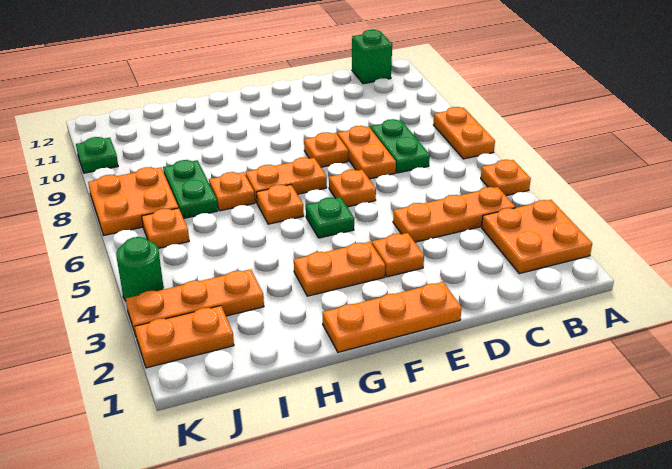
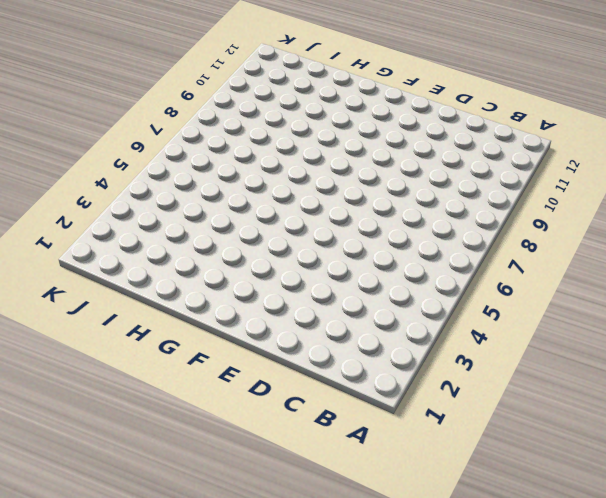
none -> orange 2x2 plate [482,200,592,274]
none -> orange 1x1 plate [481,160,531,196]
none -> orange 1x2 plate [434,107,495,159]

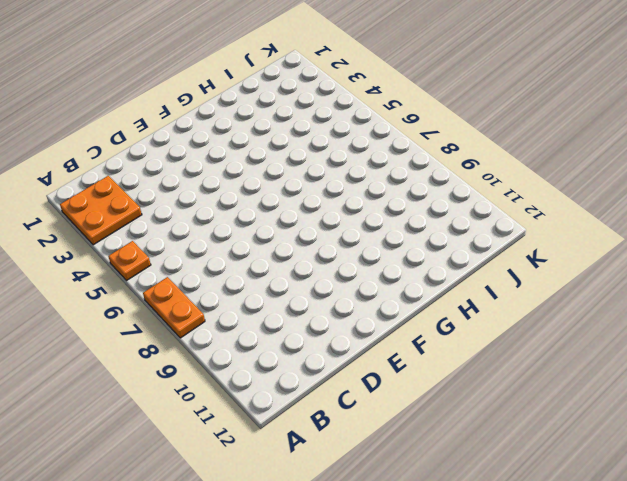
none -> orange 1x3 plate [393,187,515,242]
none -> green 1x1 brick [352,30,392,84]
none -> green 1x2 plate [370,119,430,173]

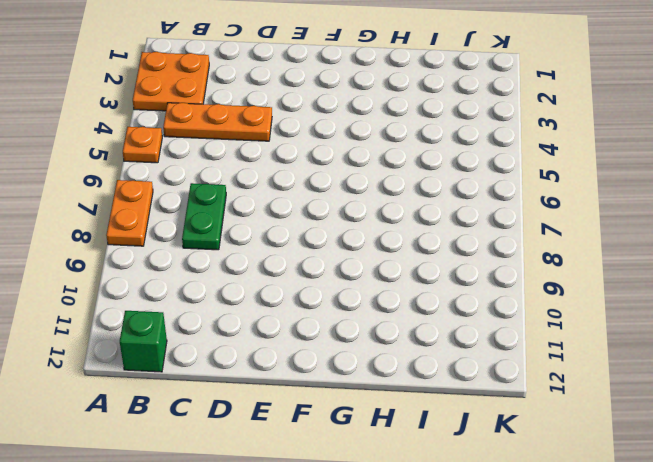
none -> orange 1x2 plate [338,126,396,179]
none -> orange 1x3 plate [323,282,462,352]
none -> orange 1x1 plate [372,233,424,277]

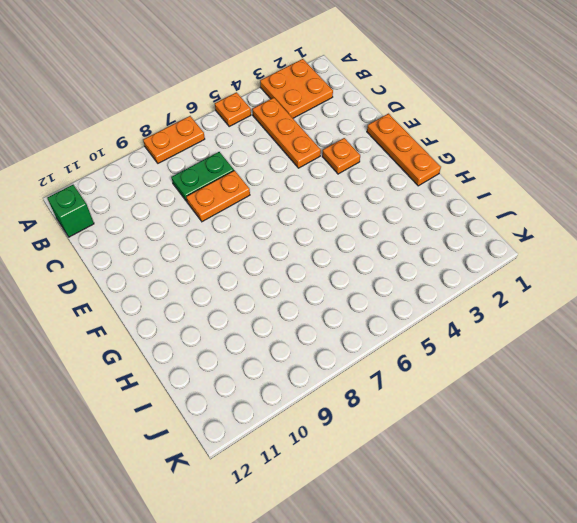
none -> orange 1x1 plate [329,170,376,207]
none -> orange 1x1 plate [304,132,348,167]
none -> orange 1x2 plate [294,242,385,296]

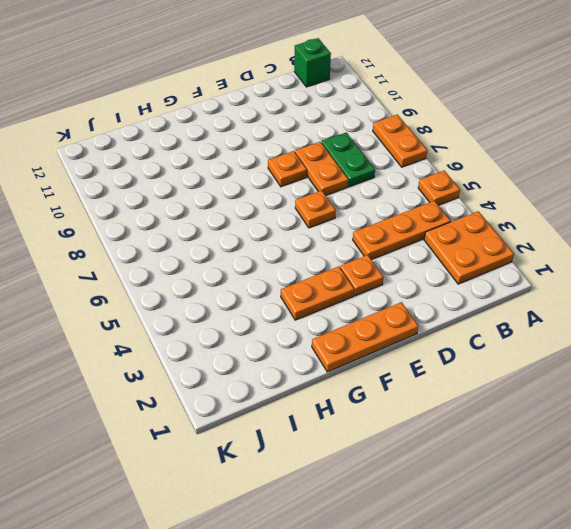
none -> green 1x1 plate [306,197,354,238]
none -> orange 1x2 plate [245,157,327,203]
none -> orange 1x1 plate [256,185,304,224]

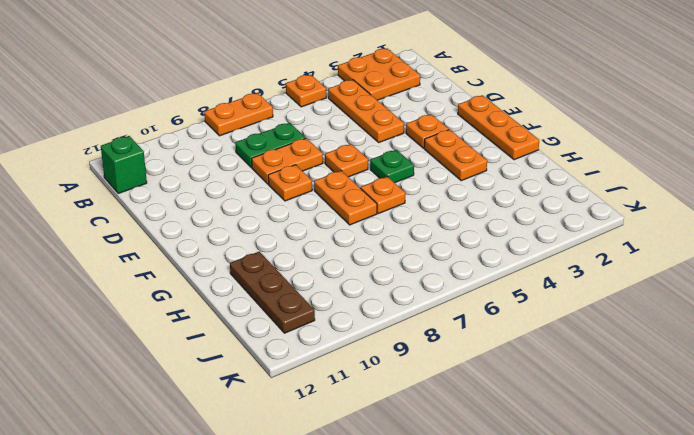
brown 1x3 plate [230,252,315,333] -> none
none -> orange 1x1 plate [209,172,255,211]
none -> orange 1x3 plate [126,269,264,336]
none -> green 1x2 plate [163,160,218,218]

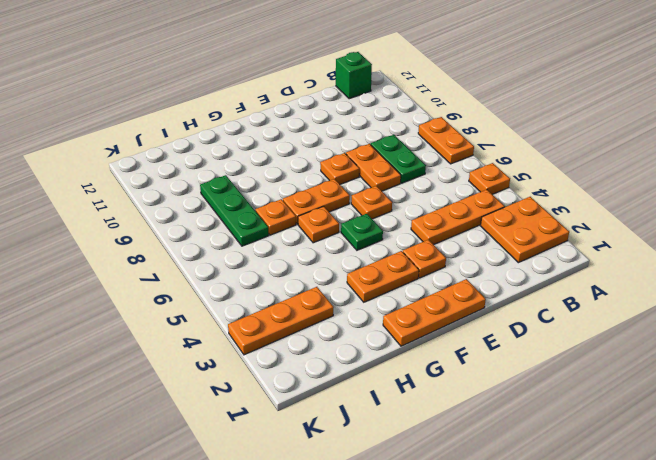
green 1x3 plate [200,175,269,246] -> green 1x2 plate [163,160,218,218]
none -> orange 1x2 plate [135,306,234,368]
none -> orange 1x1 plate [142,208,189,248]
none -> orange 2x2 plate [88,167,179,235]

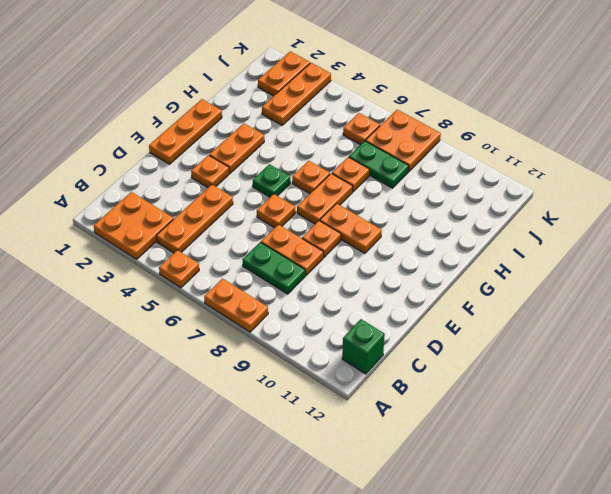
orange 1x2 plate [320,203,382,253] -> none
none -> green 1x1 round brick [116,237,164,301]
none -> green 1x1 plate [76,137,118,173]

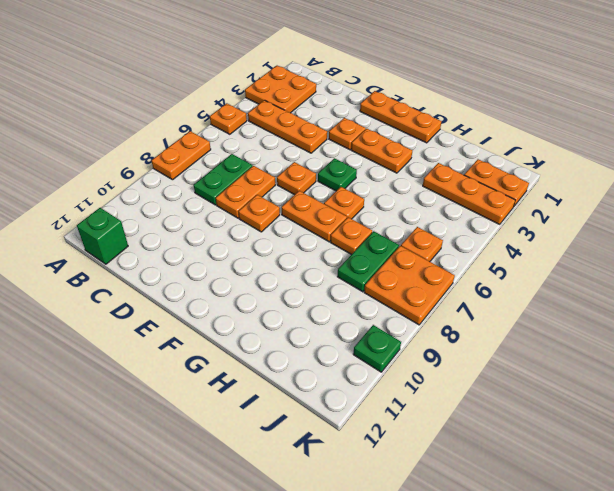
none -> green 1x1 round brick [116,237,164,301]

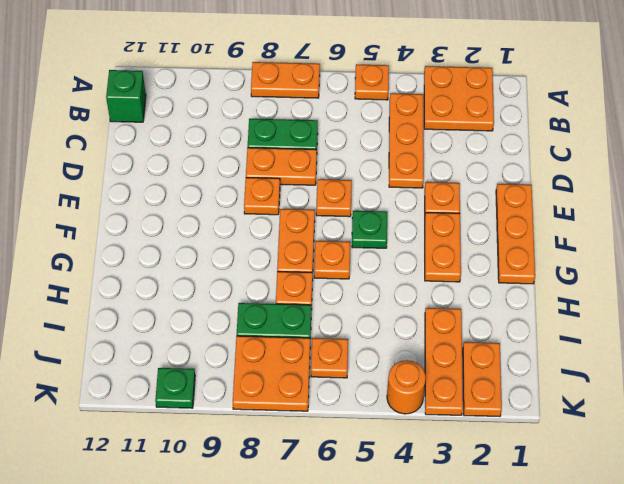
orange 1x1 round brick [387,360,426,414] -> green 1x1 round brick [116,237,164,301]

